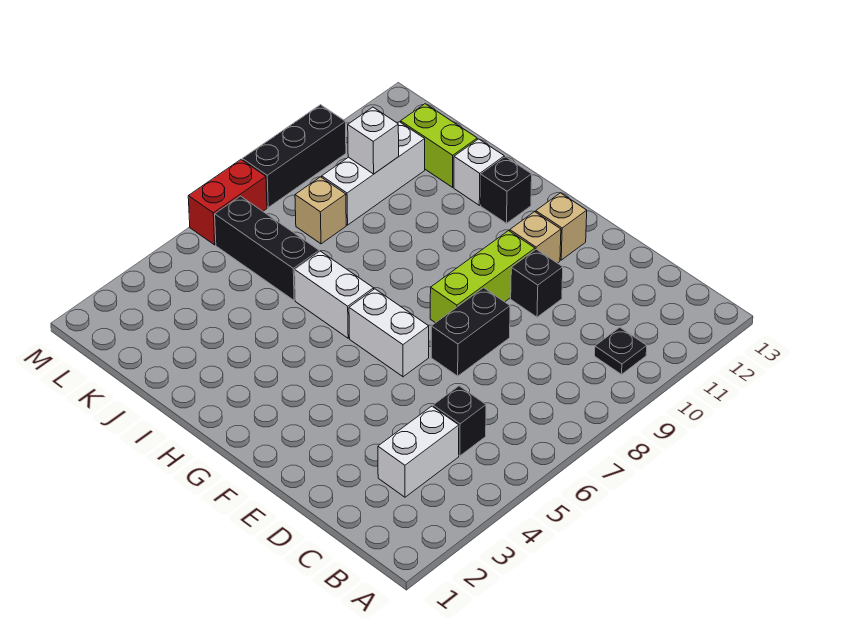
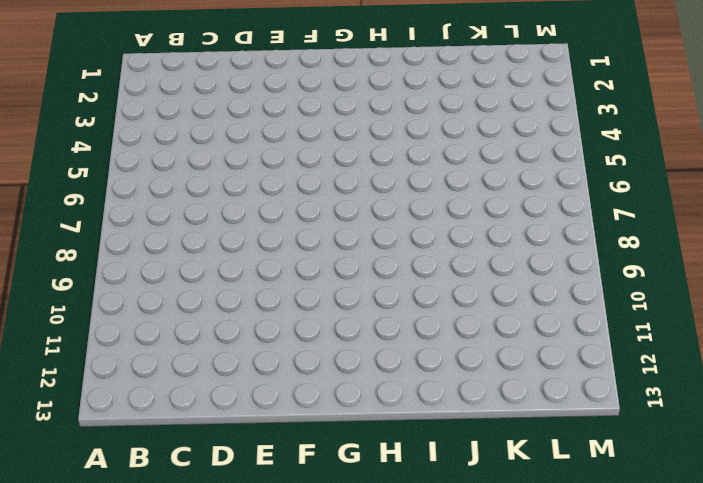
none -> black 1x1 plate [595,327,647,374]
none -> white 1x2 brick [378,406,459,497]
none -> black 1x1 brick [433,386,486,456]

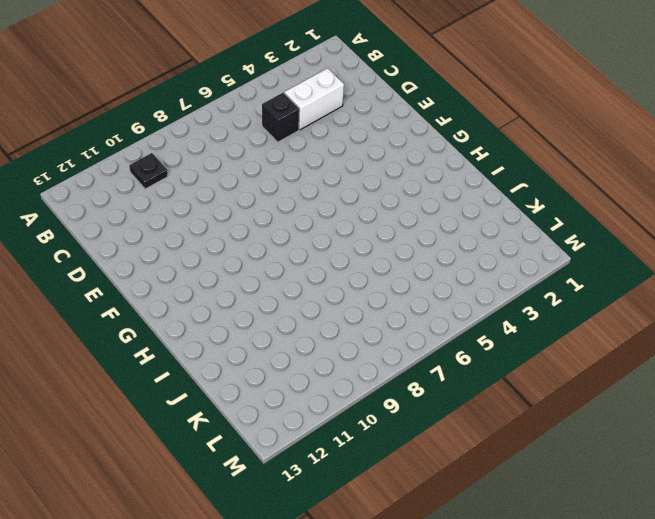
none -> black 1x2 brick [431,288,510,376]
none -> black 1x1 brick [511,249,563,317]
none -> white 1x2 brick [349,289,429,377]

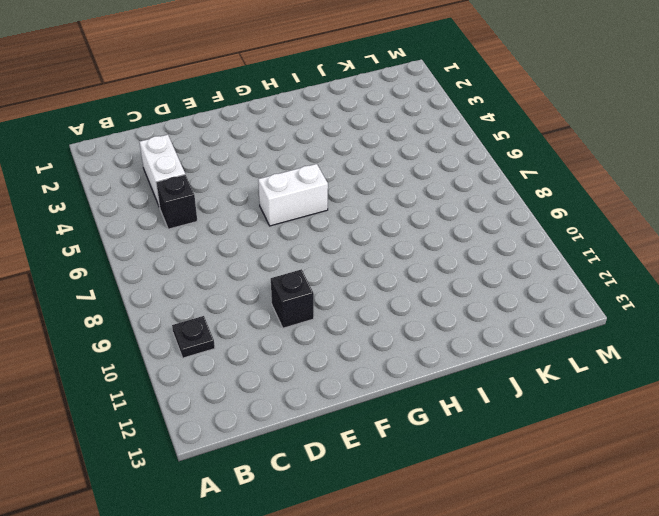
none -> black 1x2 brick [431,288,510,376]
none -> lime 1x3 brick [430,231,535,323]
none -> tan 1x1 brick [510,212,561,263]

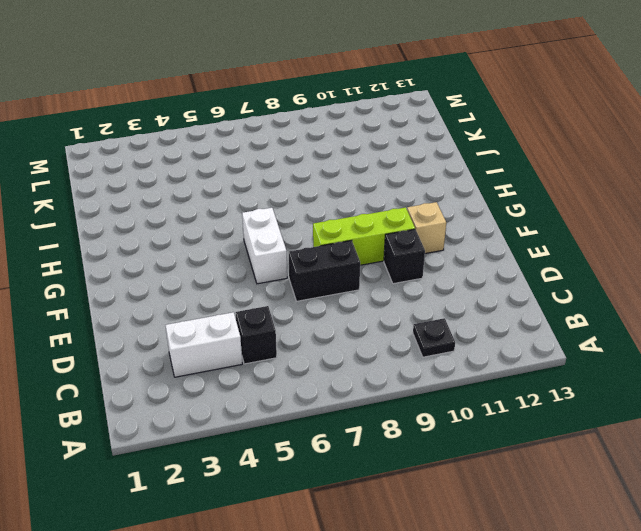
none -> tan 1x1 brick [536,193,587,260]
none -> white 1x2 brick [295,251,374,338]
none -> black 1x1 brick [481,157,532,223]

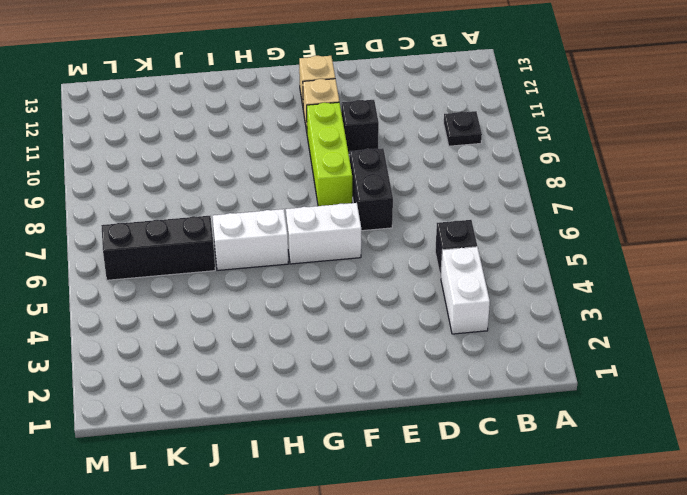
none -> black 1x1 brick [481,157,532,223]
none -> white 1x1 brick [454,139,504,205]
none -> lime 1x2 brick [401,104,477,187]

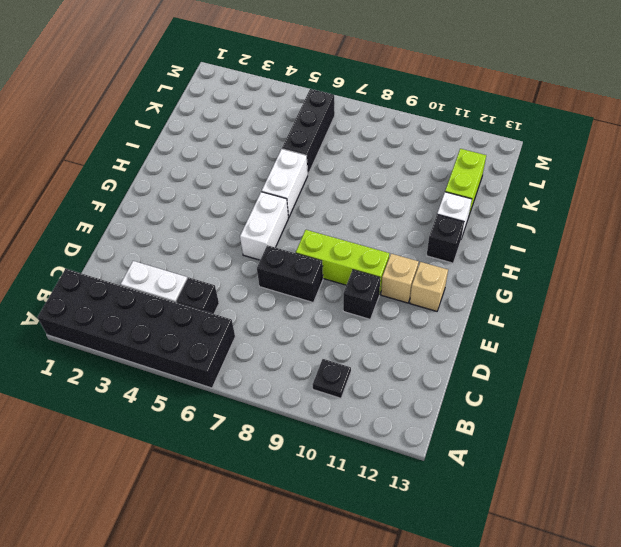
black 2x6 brick [37,269,235,388] -> none
none -> tan 1x1 brick [295,177,346,244]
none -> white 1x3 brick [322,122,425,225]
none -> red 1x2 brick [188,160,267,245]

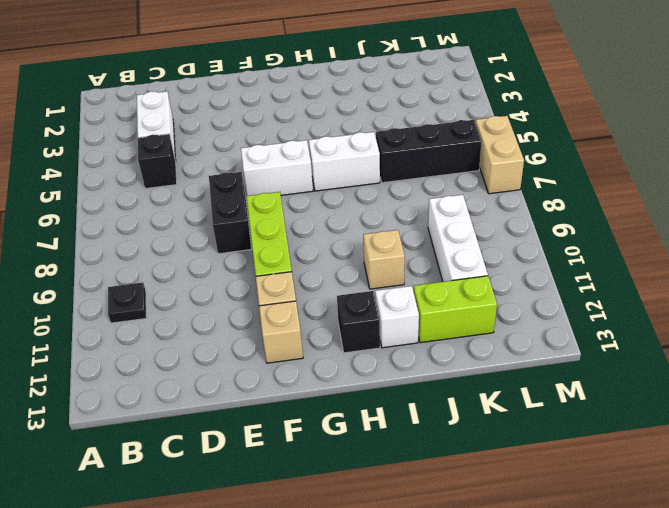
tan 1x1 brick [363,230,405,289] -> tan 1x1 brick moved to [295,177,346,244]
tan 1x2 brick [476,116,524,194] -> red 1x2 brick [188,160,267,245]
none -> black 1x1 brick [511,249,563,317]
none -> black 1x3 brick [242,105,346,207]
none -> white 1x1 brick [348,107,399,174]

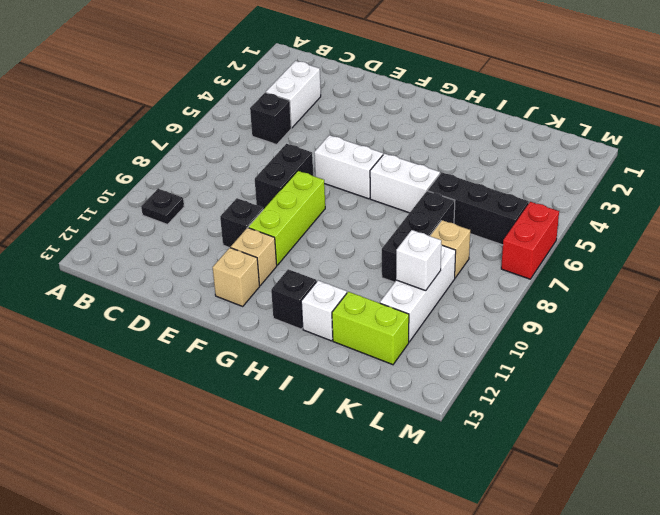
black 1x3 brick [382,191,455,282] -> black 1x3 brick moved to [242,105,346,207]

